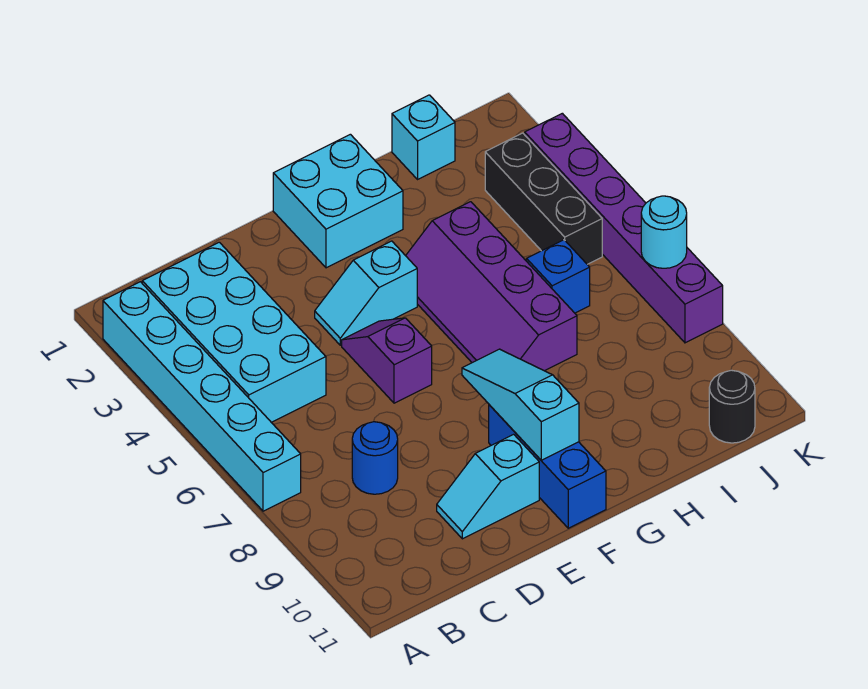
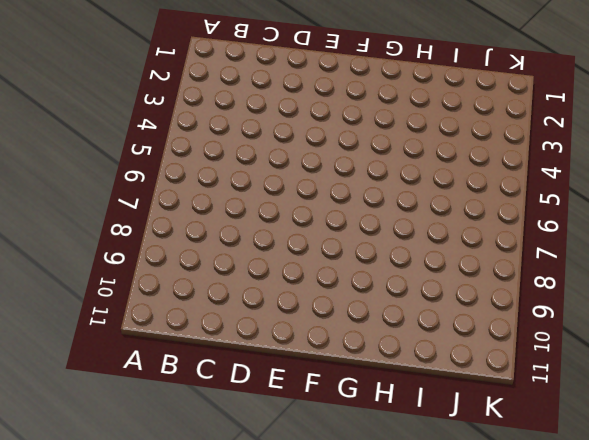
none -> cyan 1x6 brick [103,282,301,511]
none -> cyan 2x4 brick [142,242,326,422]
none -> blue 1x1 round brick [352,422,398,494]

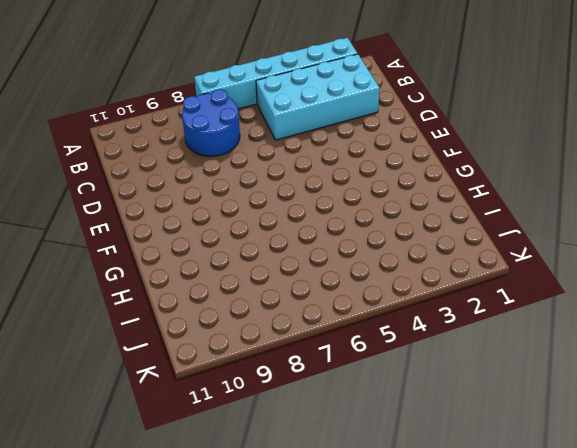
blue 2x2 round brick [182,89,240,156] -> blue 1x1 round brick [352,422,398,494]
none -> cyan 1x2 slope [437,434,539,539]
none -> cyan 1x2 slope [315,241,417,345]
none -> purple 1x2 slope [342,318,432,403]

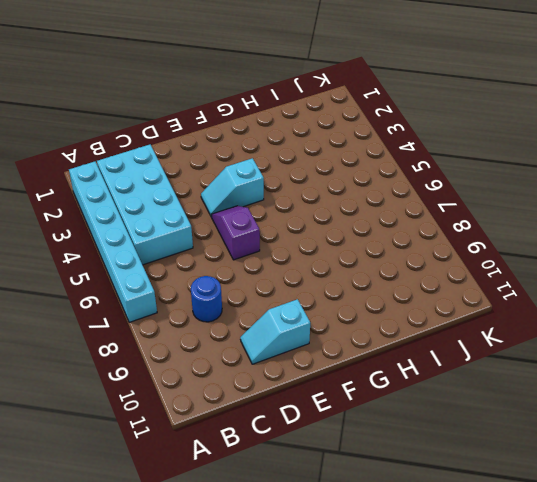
none -> cyan 2x2 brick [273,134,403,268]
none -> blue 1x3 brick [489,405,606,528]
none -> purple 2x4 slope [406,202,577,371]

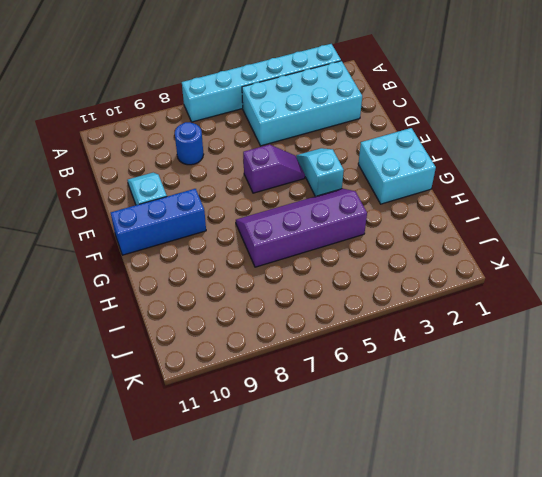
none -> cyan 1x1 brick [392,95,455,179]
none -> blue 1x1 brick [526,240,590,313]
none -> black 1x3 brick [485,133,602,264]

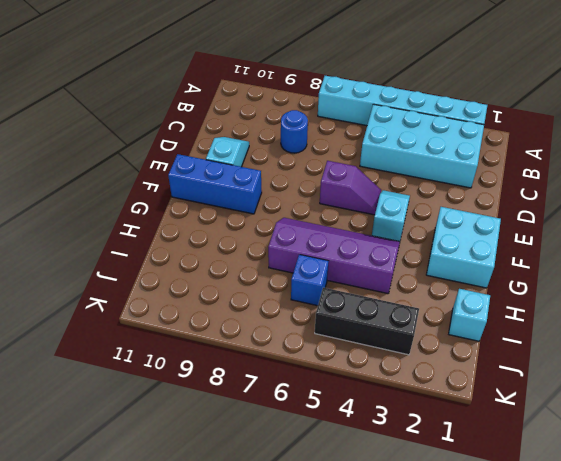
none -> black 1x1 round brick [709,370,755,443]
none -> purple 1x6 brick [525,113,723,343]
none -> cyan 1x3 slope [462,349,579,460]

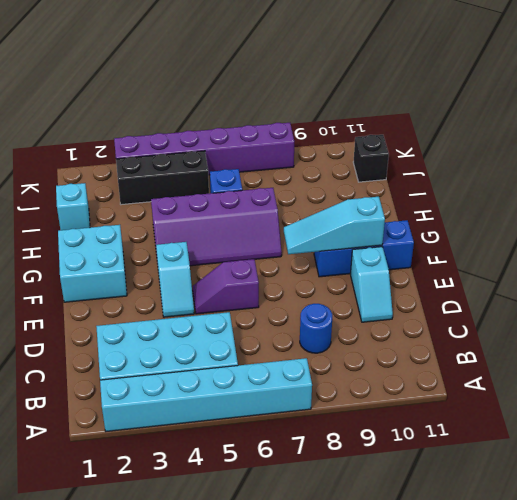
black 1x1 brick [353,135,389,182] -> black 1x1 round brick [709,370,755,443]
none -> cyan 1x1 round brick [641,196,687,268]

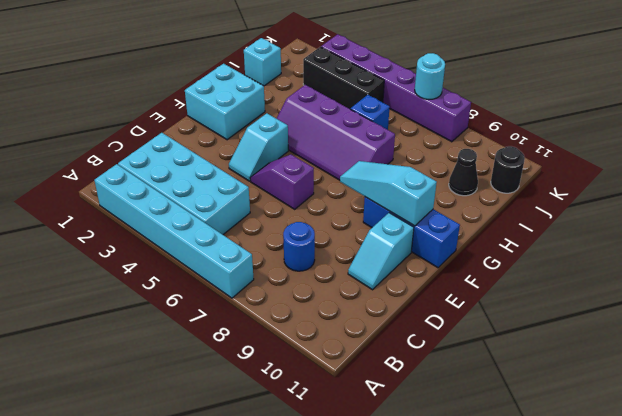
black 1x1 cone [449,149,478,196] -> none

